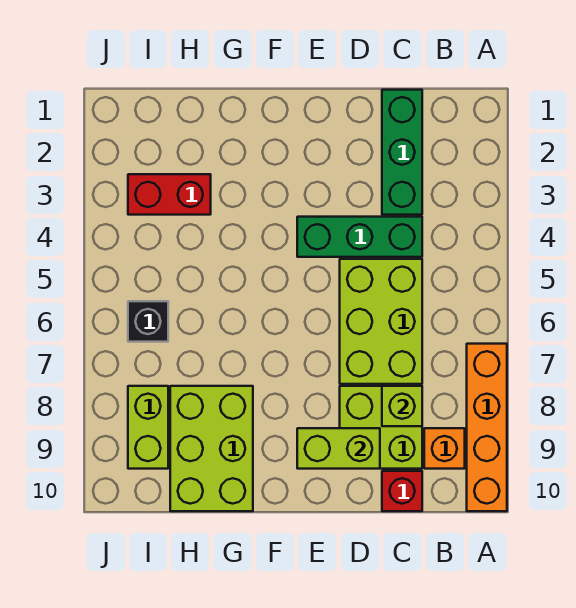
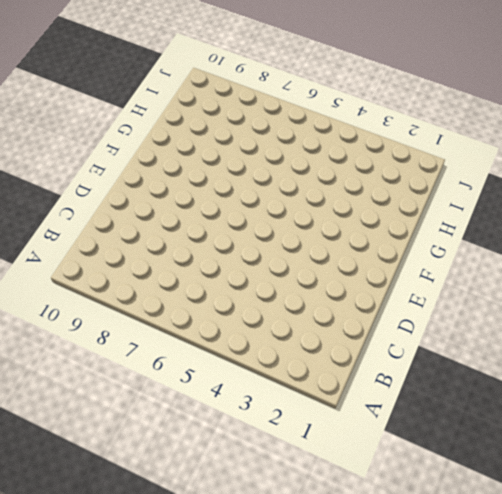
none -> orange 1x4 brick [467,344,507,511]
none -> orange 1x1 brick [424,428,465,469]
none -> green 1x3 brick [382,90,422,215]

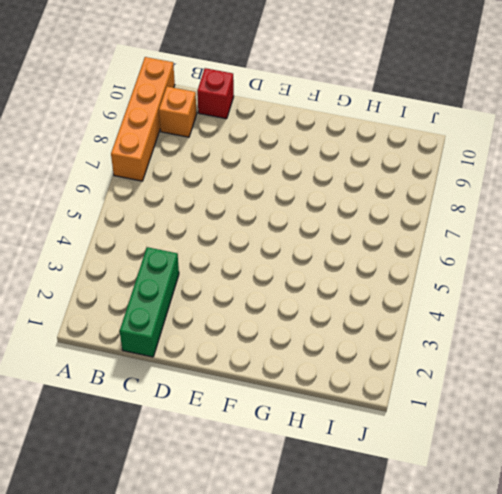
none -> green 1x3 brick [297,217,422,257]
none -> lime 2x3 brick [340,259,422,384]
none -> lime 2x2 brick [340,386,422,469]

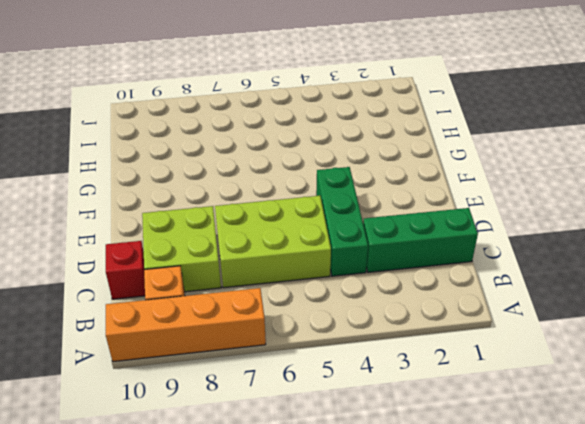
none -> lime 2x3 brick [170,386,253,511]
none -> red 1x2 brick [128,174,211,215]
none -> black 1x1 brick [128,301,168,342]

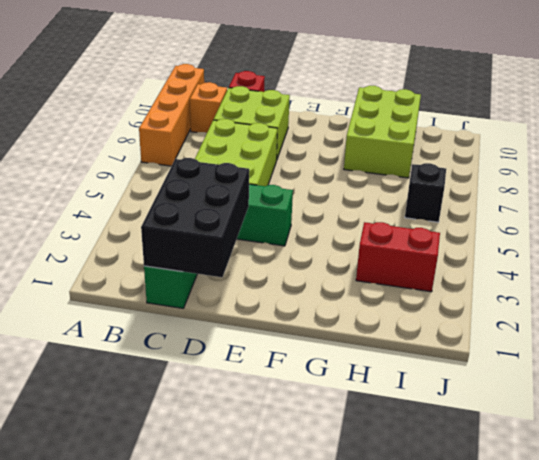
black 2x3 brick [141,158,249,277] -> none
none -> lime 1x2 brick [128,386,168,469]
none -> lime 1x1 brick [382,386,422,426]
none -> lime 1x2 brick [297,428,380,469]

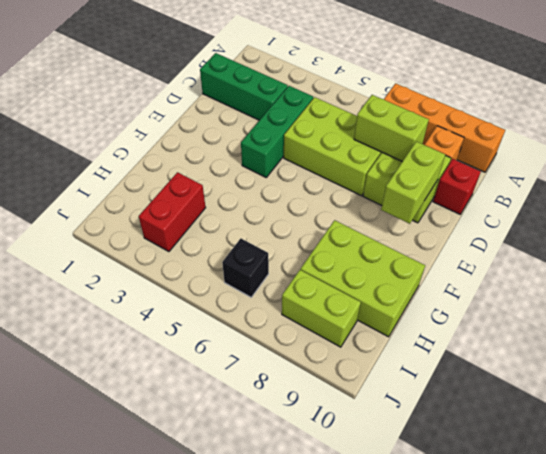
lime 1x2 brick [354,95,429,161] -> lime 1x1 brick [382,386,422,426]

